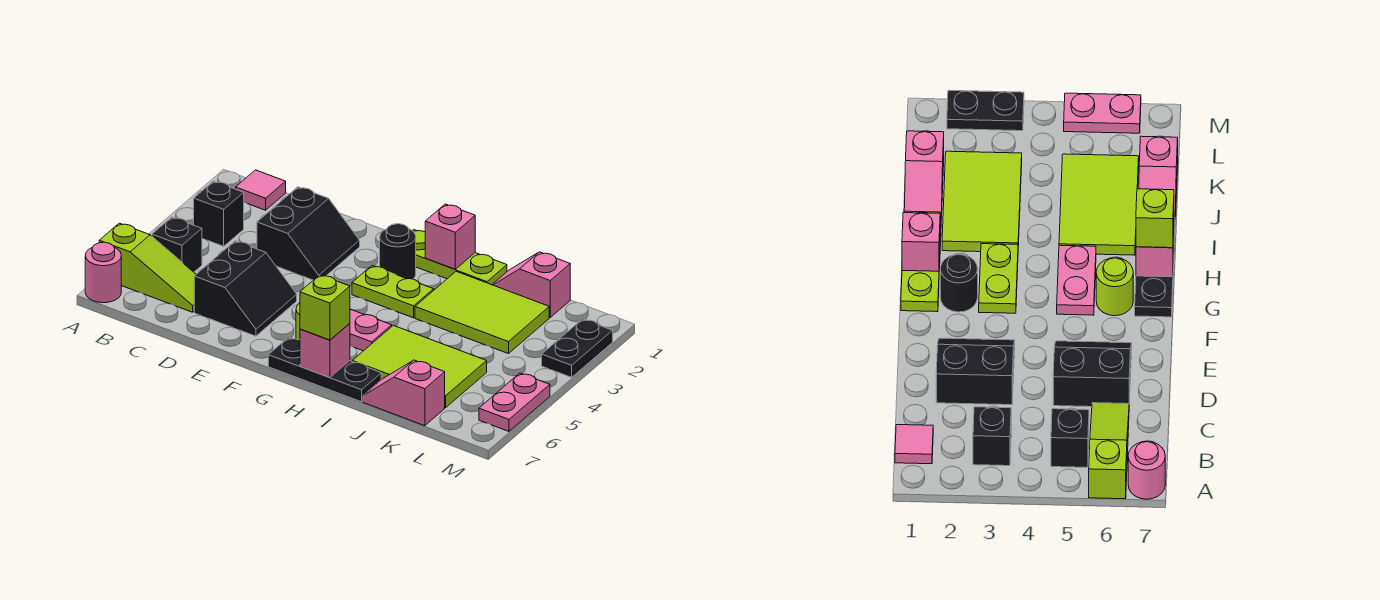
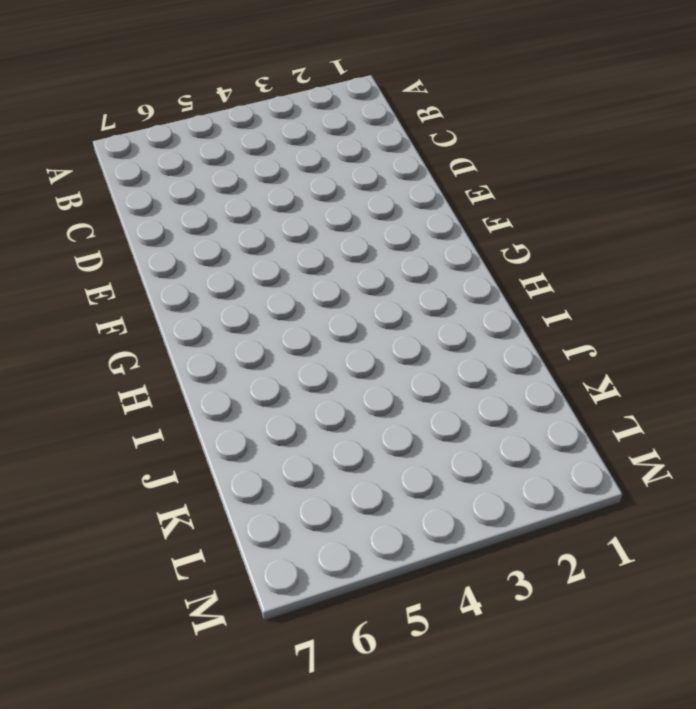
none -> lime 1x3 slope [99,223,196,312]
none -> pink 1x1 round brick [85,242,121,303]
none -> pink 1x1 tile [236,170,286,210]

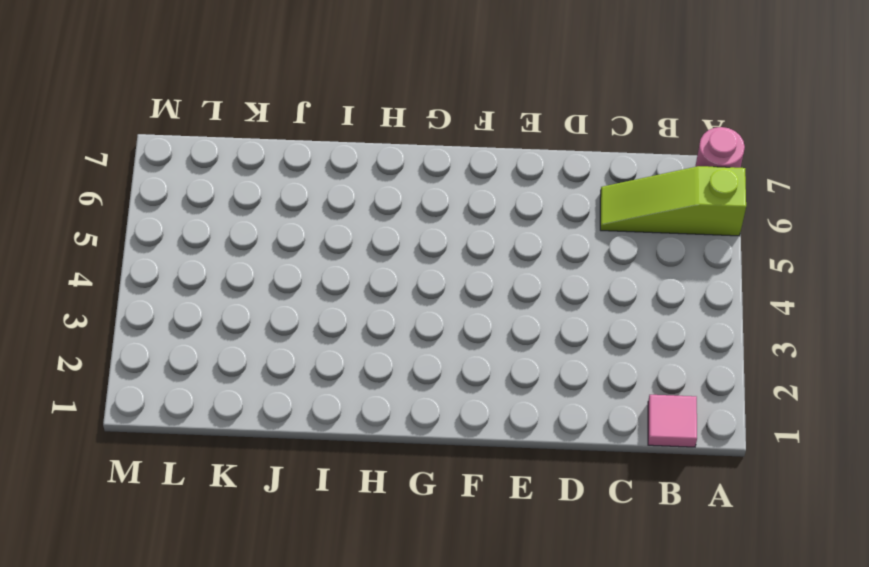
none -> black 1x1 brick [194,181,244,246]
none -> black 1x1 brick [152,217,202,272]
none -> black 2x2 slope [257,187,360,280]

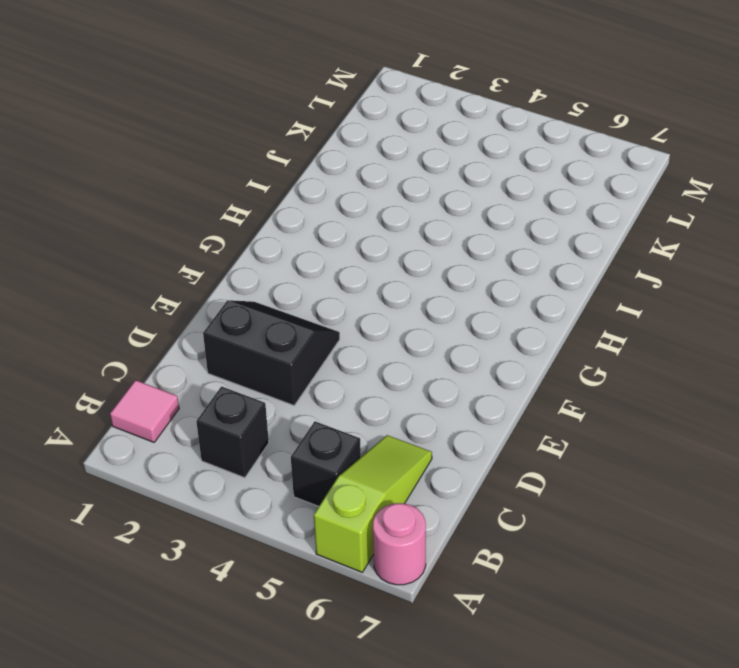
none -> black 2x2 slope [194,241,297,336]
none -> lime 1x3 plate [412,230,507,285]
none -> black 1x1 round brick [380,224,416,279]

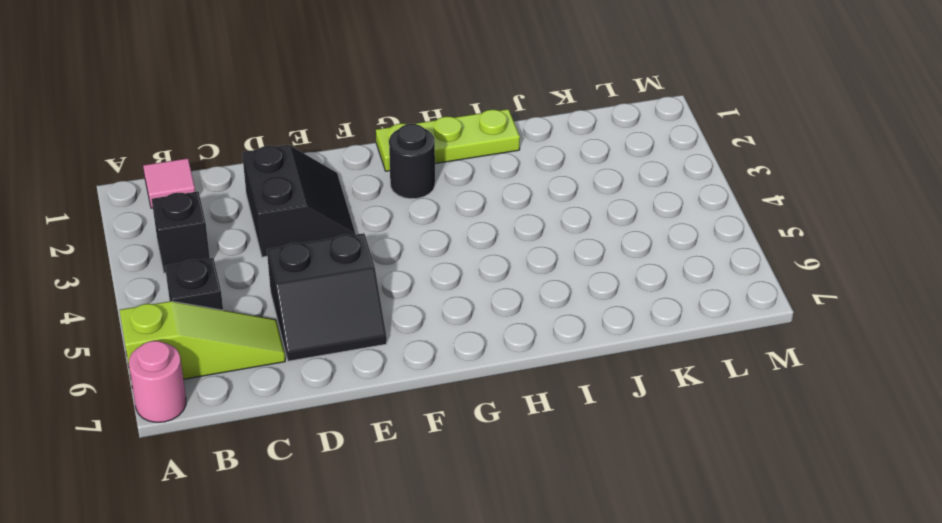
black 2x2 slope [267,233,387,361] -> black 2x2 slope turned to [194,241,297,336]
none -> lime 1x2 plate [352,266,434,318]
none -> pink 1x2 plate [350,309,392,351]
none -> lime 1x1 round brick [1096,258,1133,316]

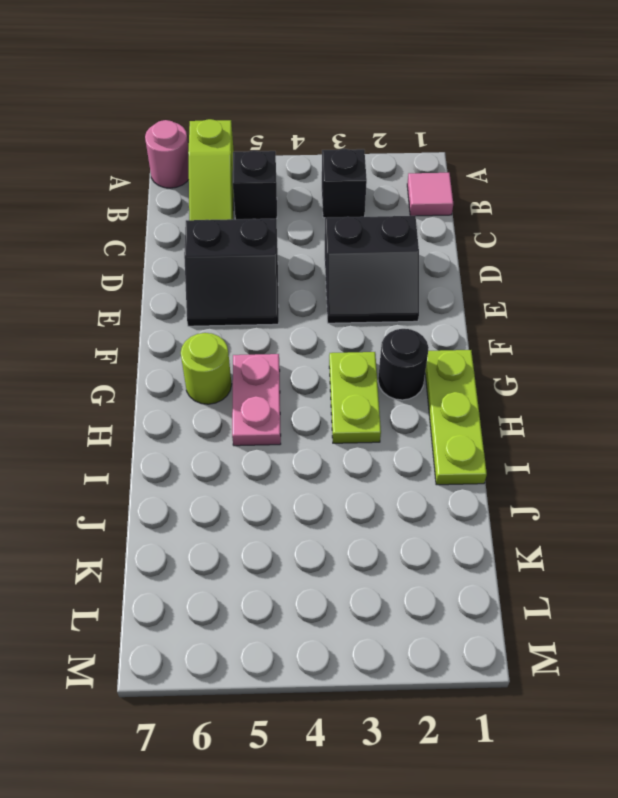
none -> black 1x3 plate [268,338,381,402]
none -> lime 2x3 tile [415,272,549,354]
none -> lime 2x3 tile [352,325,487,408]

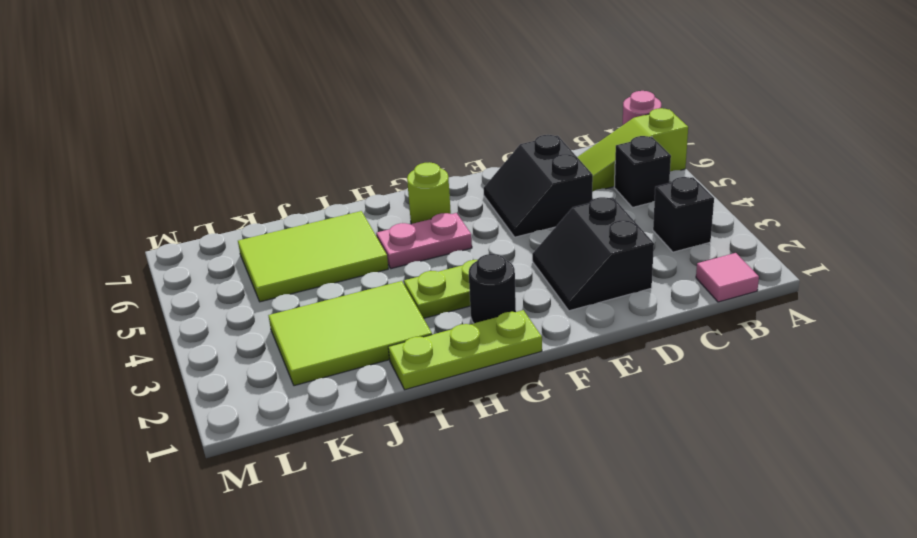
none -> black 1x3 plate [268,338,381,402]
none -> pink 1x2 slope [492,252,570,317]
none -> pink 1x2 slope [363,360,445,426]

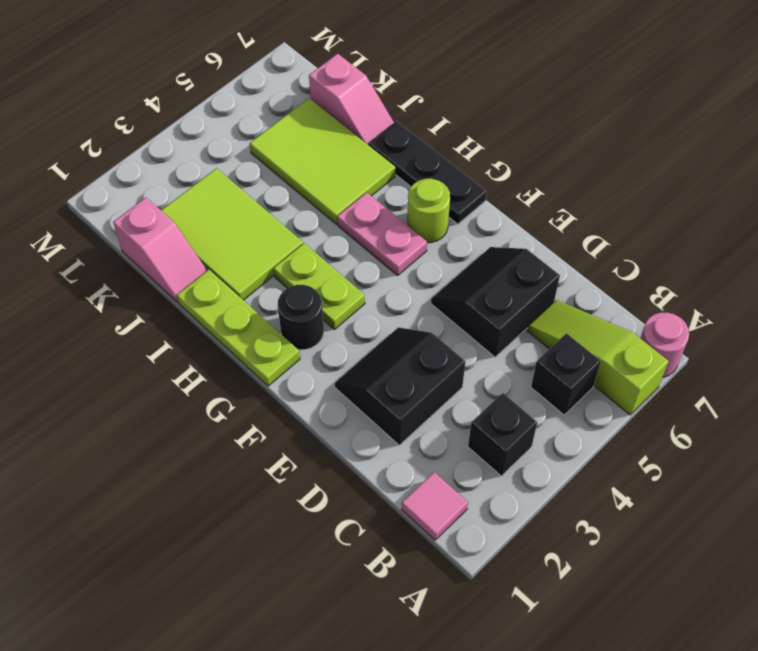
none -> black 1x2 plate [542,319,613,377]
none -> pink 1x2 plate [479,373,550,431]
none -> pink 1x1 brick [425,204,475,269]

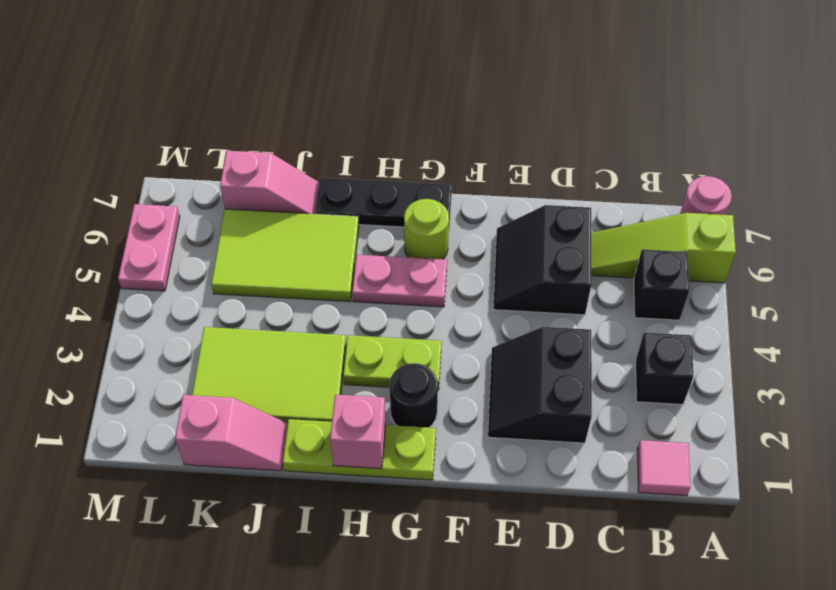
none -> black 1x2 plate [542,319,613,377]
none -> pink 1x1 brick [300,323,350,378]
none -> lime 1x1 brick [300,275,350,340]

